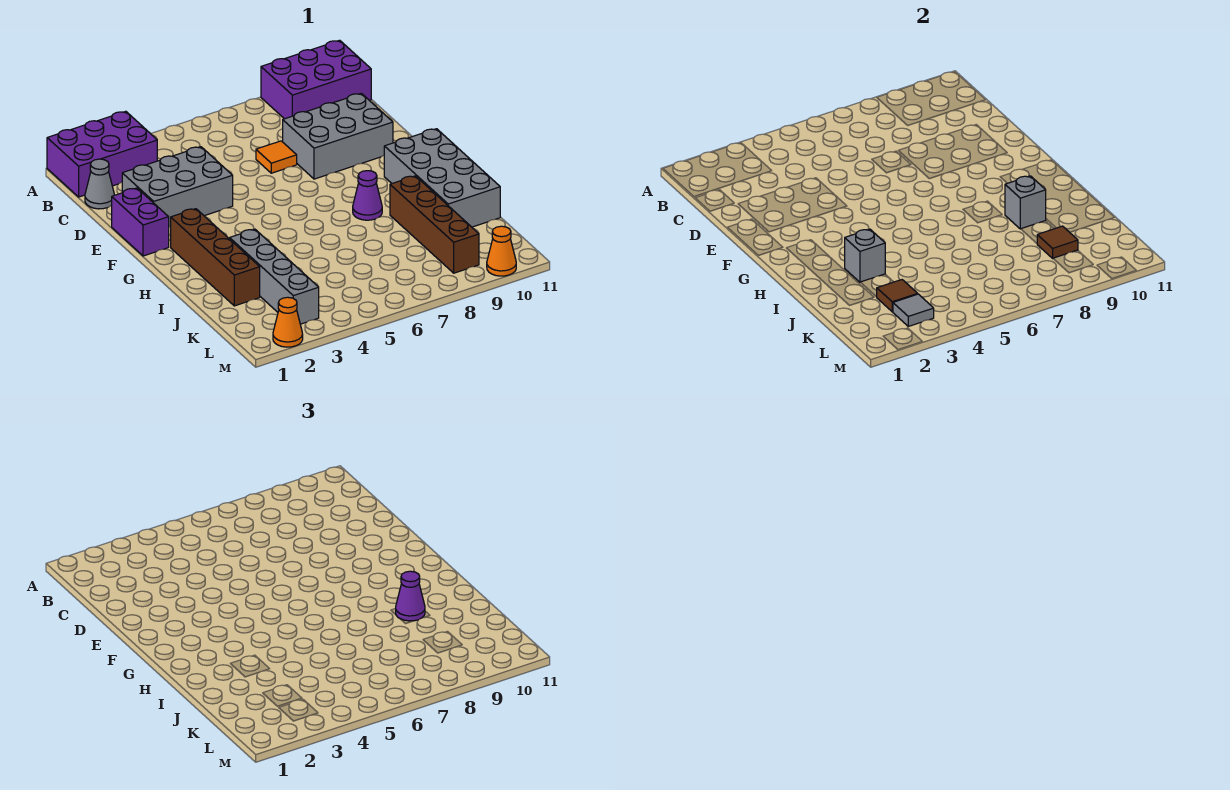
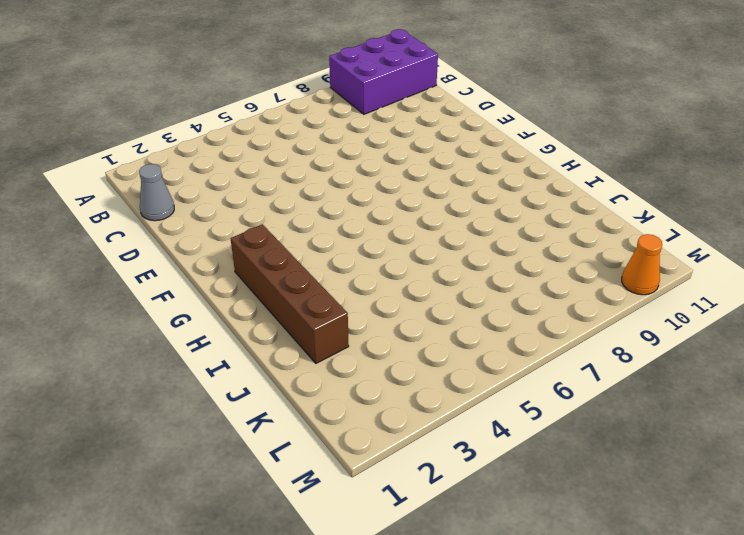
none -> purple 2x3 brick [47,111,157,197]
none -> grey 2x3 brick [122,147,233,227]
none -> orange 1x1 tile [256,141,297,173]

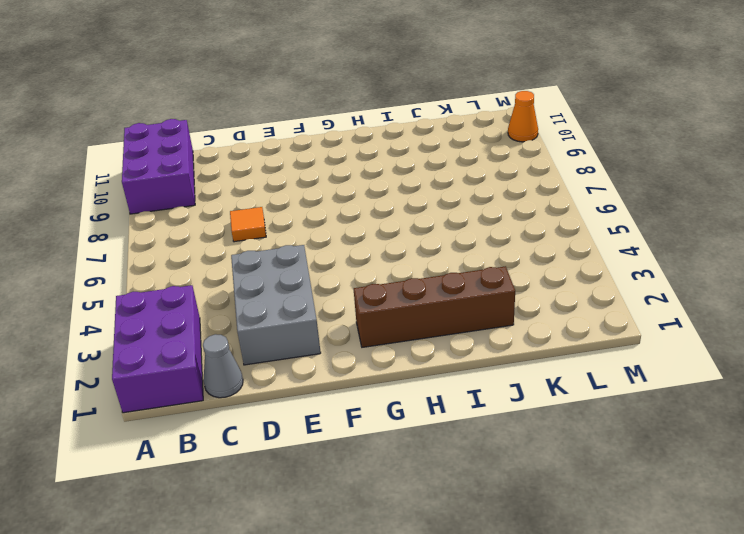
none -> grey 2x3 brick [283,93,393,179]
none -> purple 1x2 brick [112,188,169,256]
none -> grey 2x4 brick [384,129,500,227]

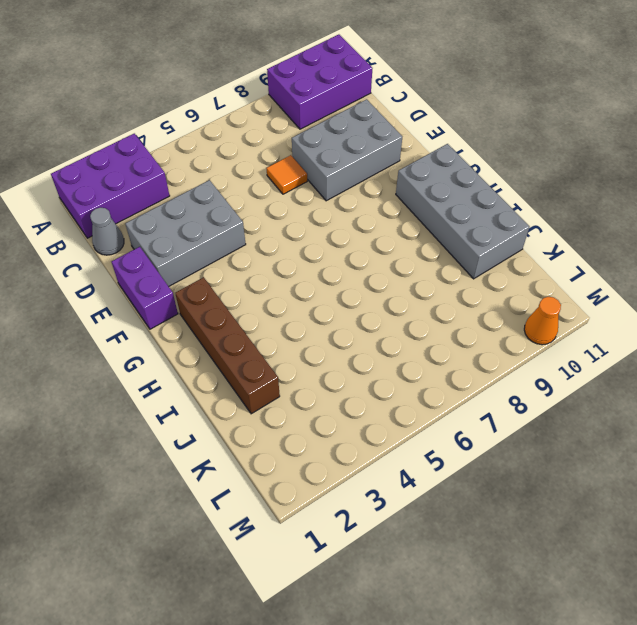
none -> purple 1x1 cone [353,171,382,220]
none -> grey 1x4 brick [230,229,319,324]
none -> brown 1x4 brick [390,176,479,273]

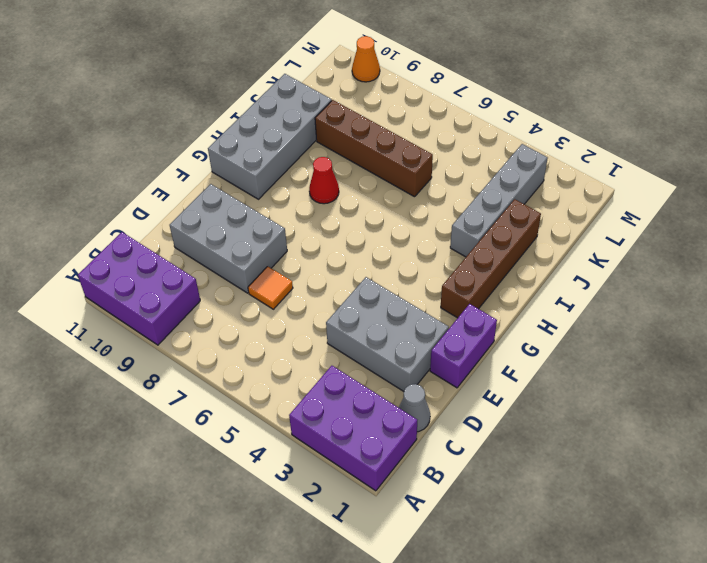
red 1x1 cone [309,157,339,204] -> purple 1x1 cone [353,171,382,220]
brown 1x4 brick [315,100,433,197] -> brown 1x4 brick turned to [390,176,479,273]
none -> orange 1x1 cone [273,297,303,347]
none -> grey 1x1 brick [845,229,885,282]
none -> grey 1x1 brick [1005,176,1046,229]

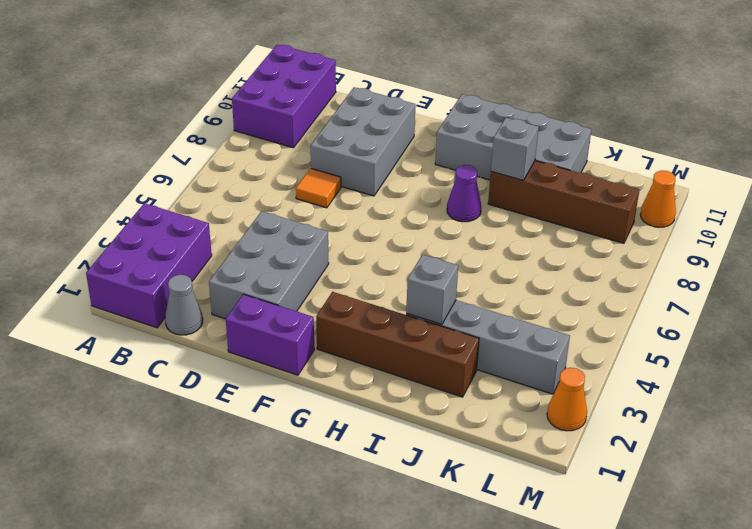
none -> brown 1x1 tile [877,280,917,312]
none -> brown 1x1 tile [1037,226,1078,258]
none -> grey 1x1 tile [893,294,934,326]

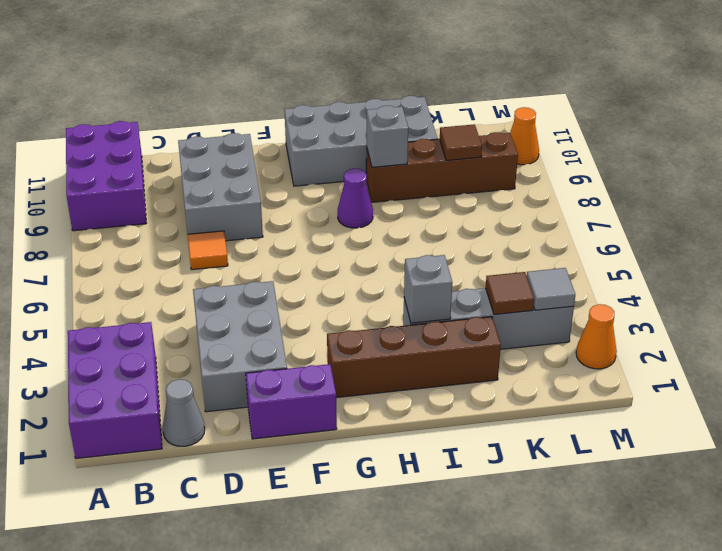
none -> purple 1x1 cone [396,571,425,621]

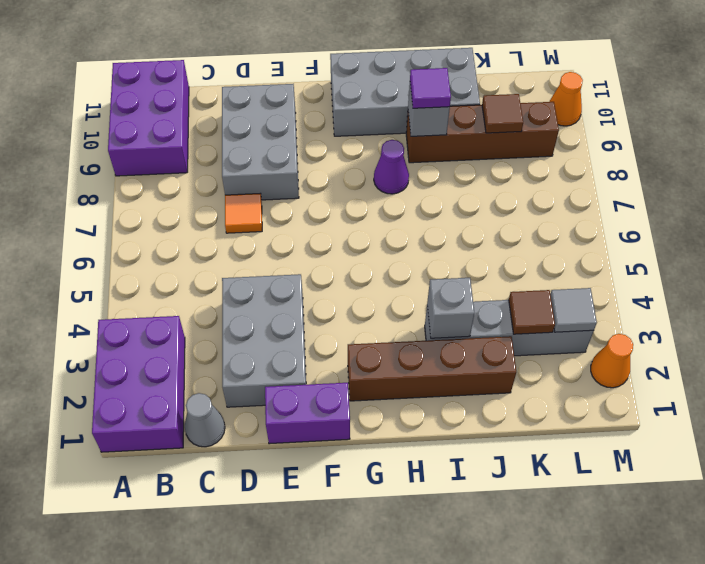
purple 1x1 tile [410,68,451,108] -> purple 1x1 cone [396,571,425,621]

